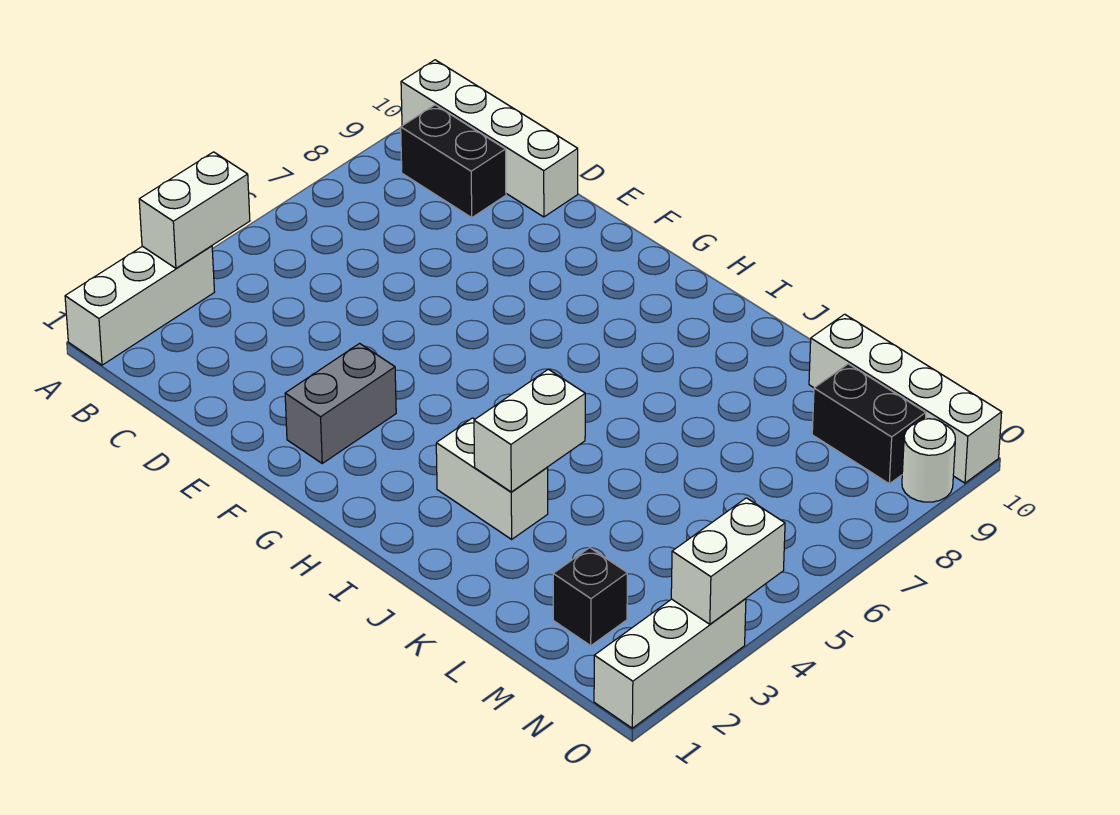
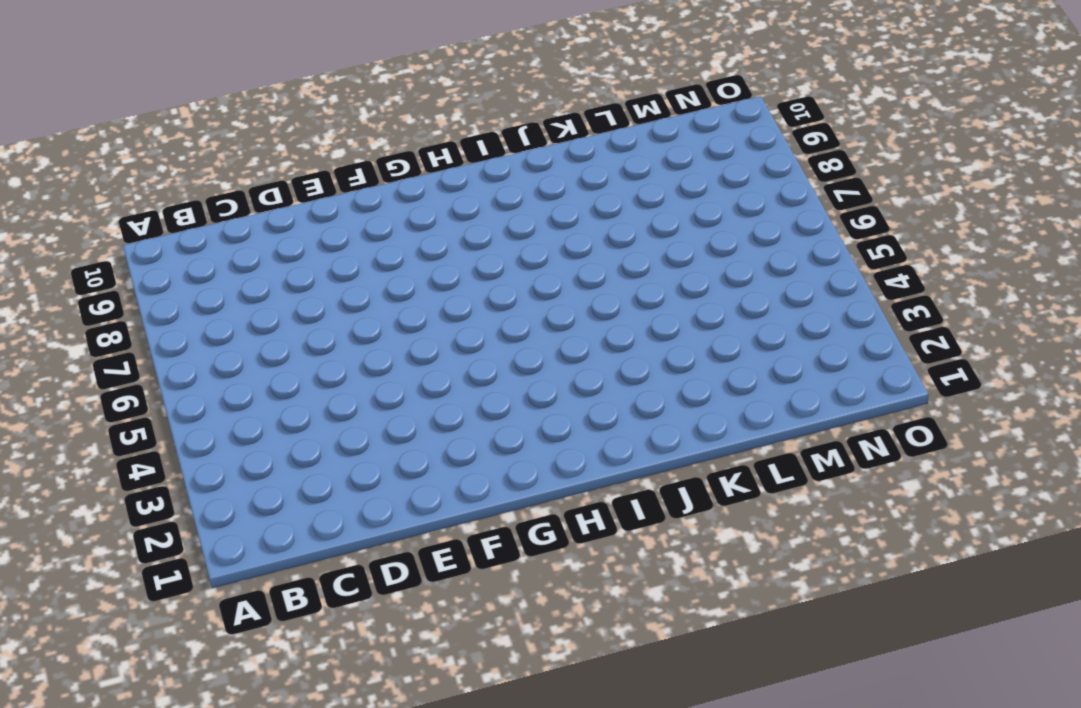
none -> white 1x3 brick [65,246,214,365]
none -> white 1x4 brick [401,60,578,217]
none -> black 1x2 brick [401,105,506,217]

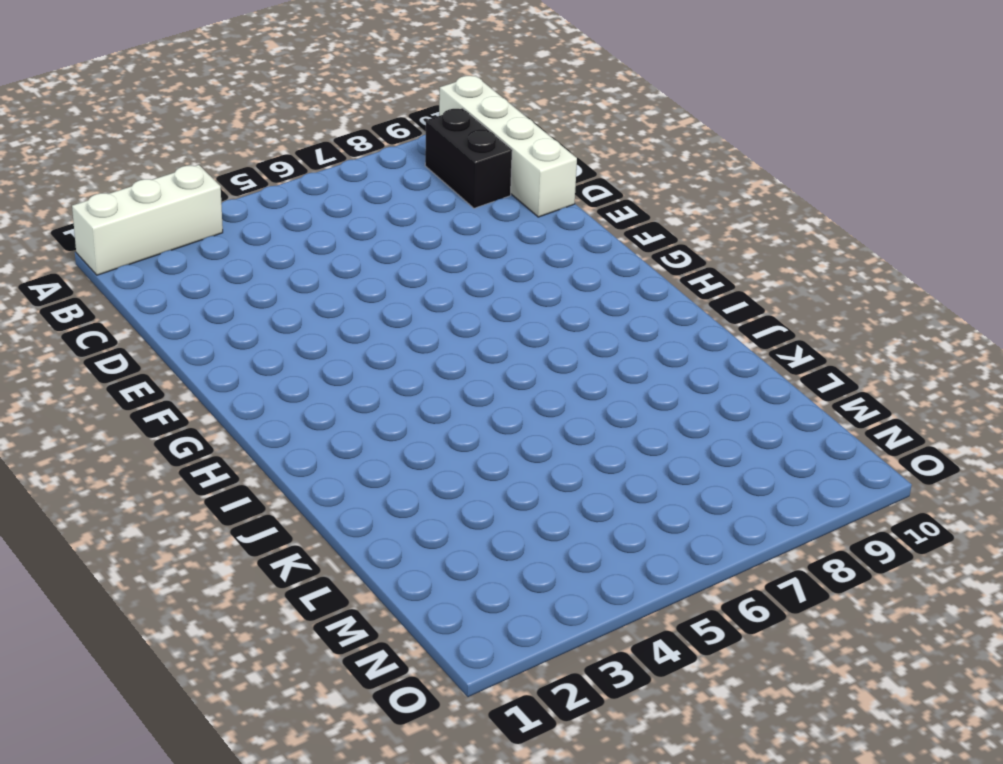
none -> grey 1x2 brick [285,343,396,463]
none -> white 1x2 brick [436,418,548,539]
none -> white 1x4 brick [809,314,1002,483]

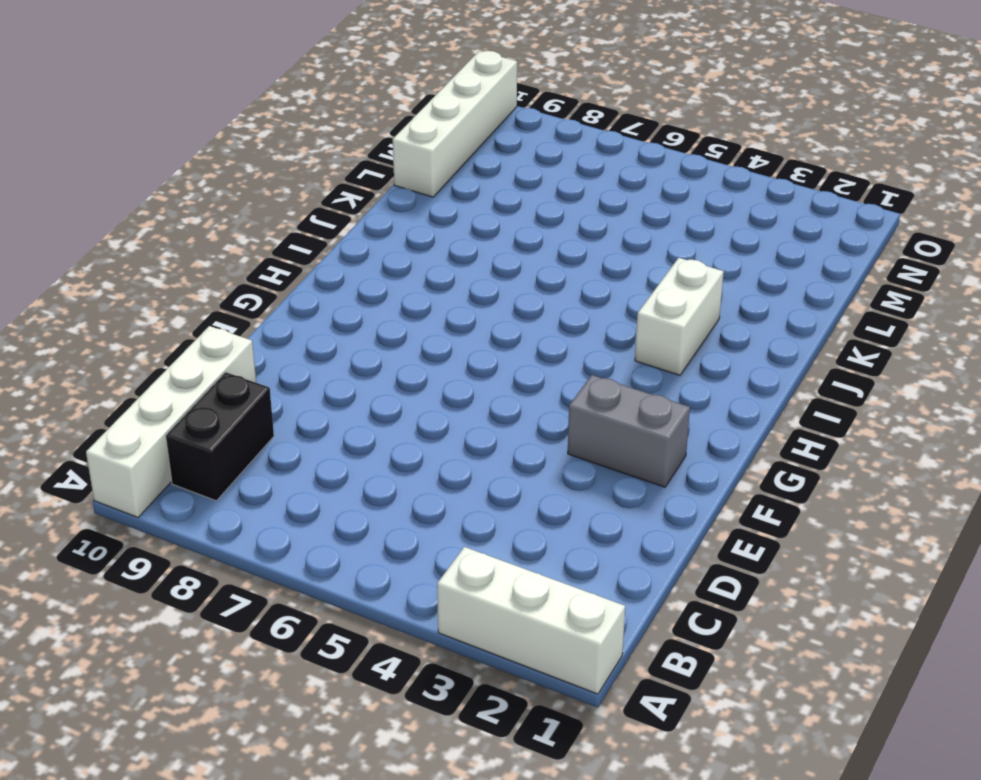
none -> black 1x1 brick [553,548,627,646]
none -> black 1x2 brick [812,364,926,484]
none -> white 1x3 brick [594,599,746,728]

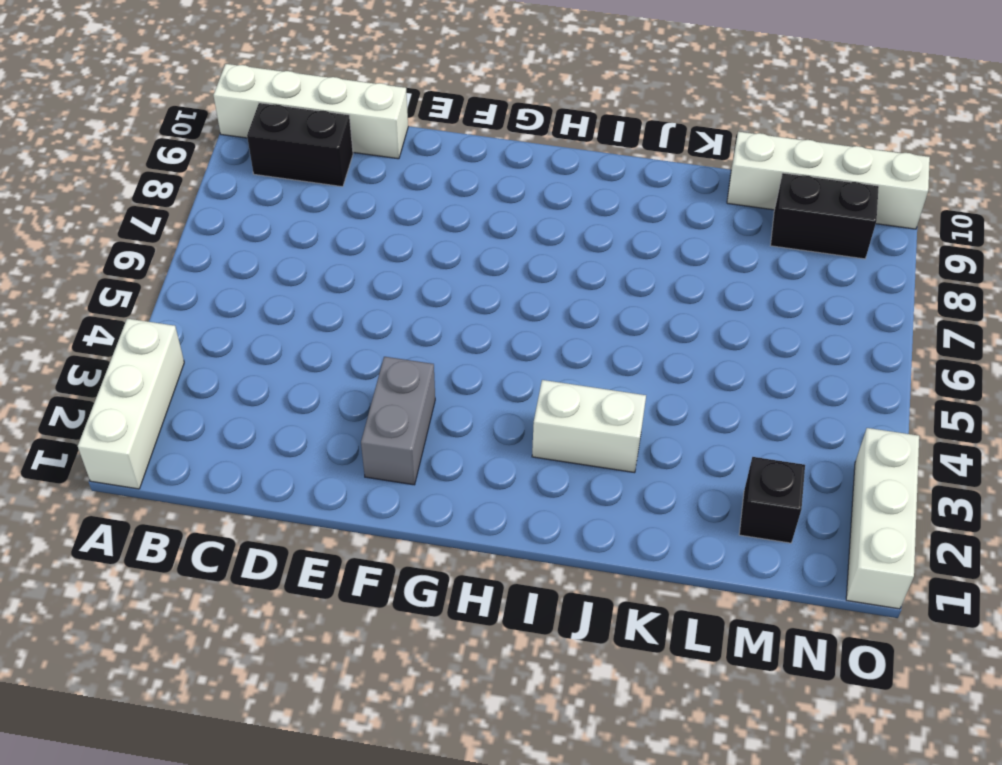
none -> white 1x1 round brick [902,419,955,502]
none -> white 1x2 brick [139,152,250,268]
none -> white 1x2 brick [474,369,585,492]

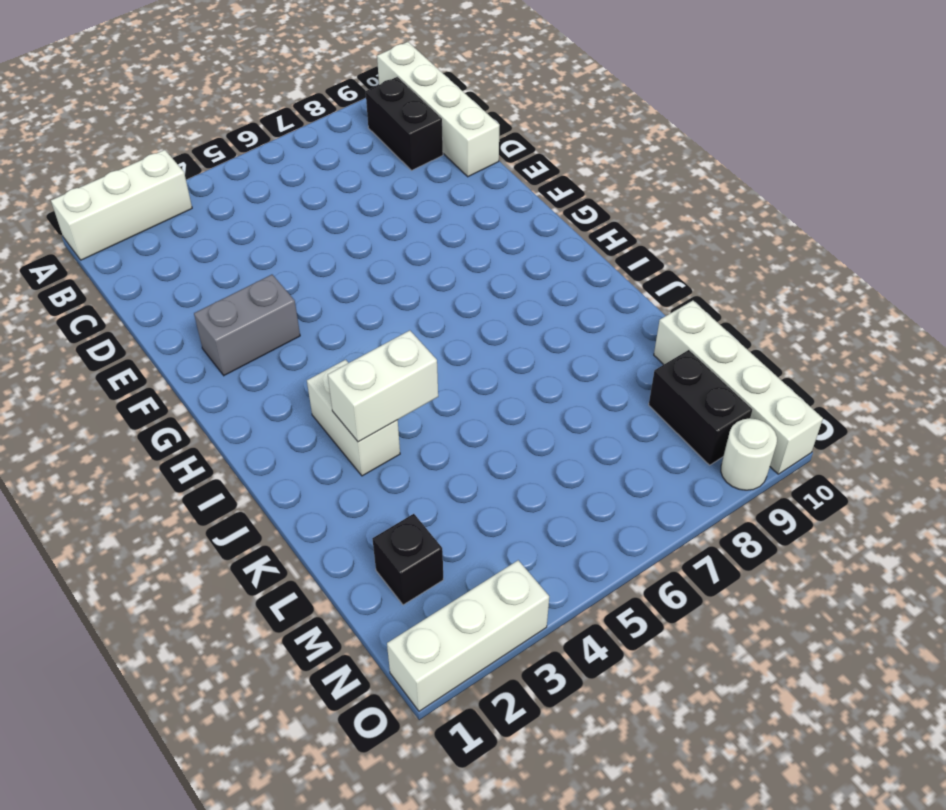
none -> white 1x2 brick [139,152,250,268]
none -> white 1x2 brick [671,498,785,624]

